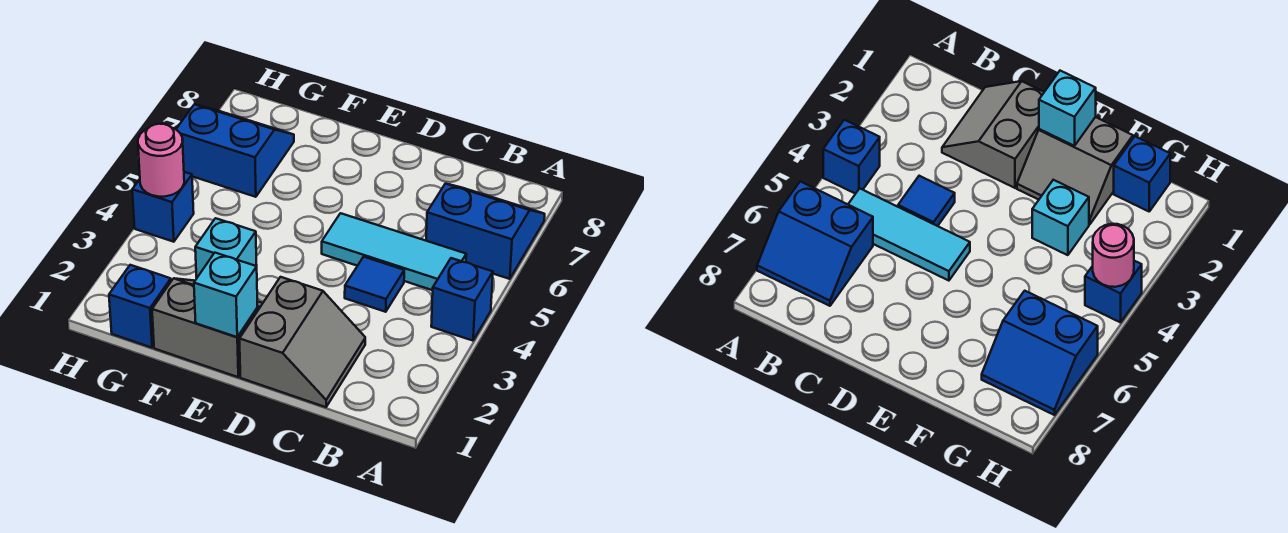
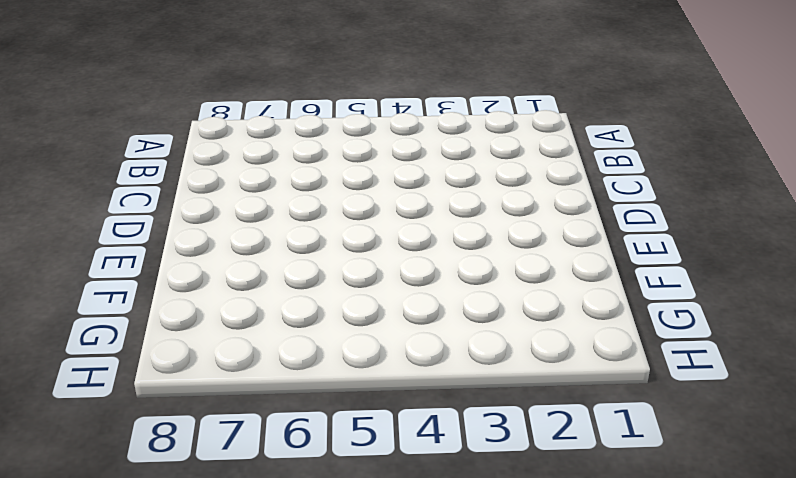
none -> blue 1x1 brick [431,258,493,341]
none -> blue 2x2 slope [426,184,545,279]
none -> cyan 1x3 tile [322,213,466,290]

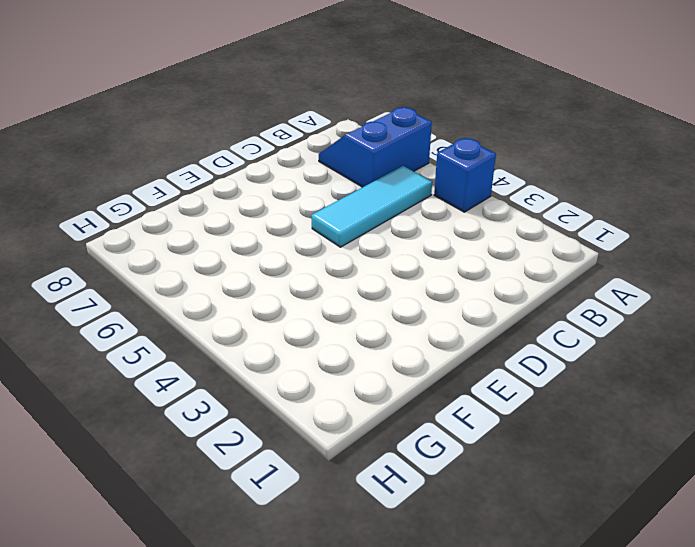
none -> grey 2x2 slope [239,277,365,407]
none -> blue 1x1 tile [345,257,404,312]
none -> grey 2x2 slope [152,278,263,377]

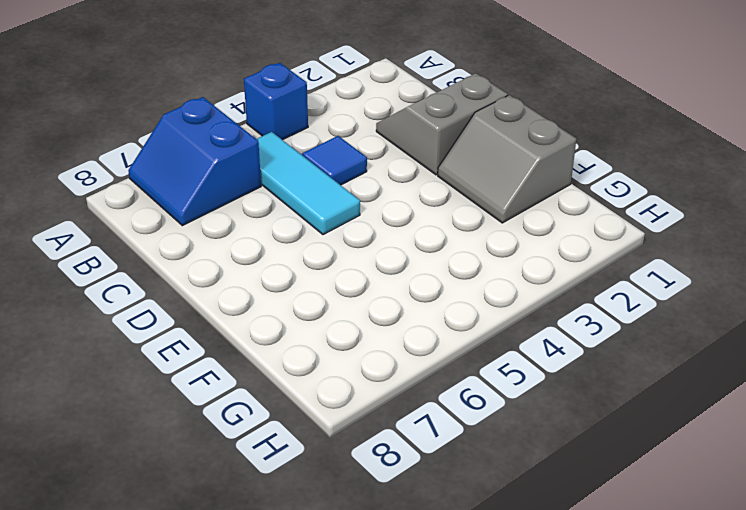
none -> cyan 1x1 brick [195,218,257,277]
none -> blue 1x1 brick [109,265,171,348]
none -> blue 2x2 slope [176,104,294,197]

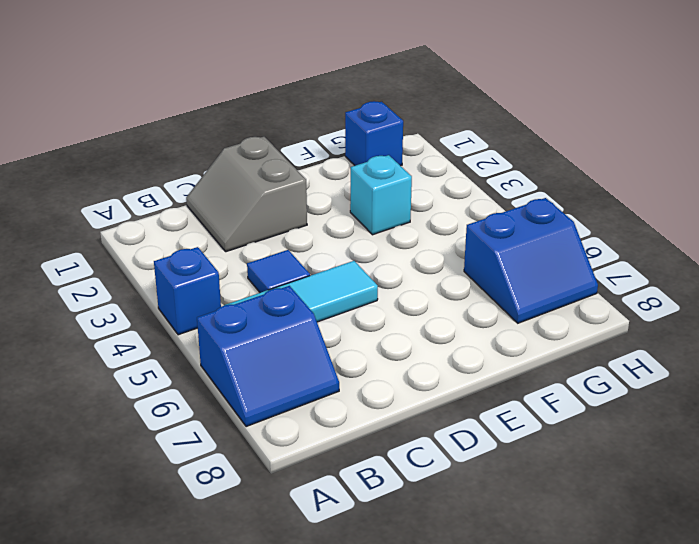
none -> grey 2x2 slope [152,278,263,377]
none -> blue 1x1 brick [132,172,194,242]
none -> cyan 1x1 brick [194,253,258,337]

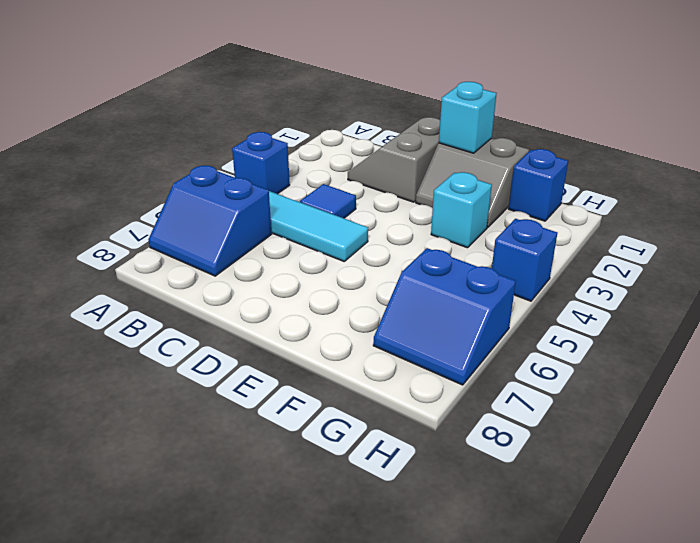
none -> pink 1x1 round brick [138,124,184,197]

